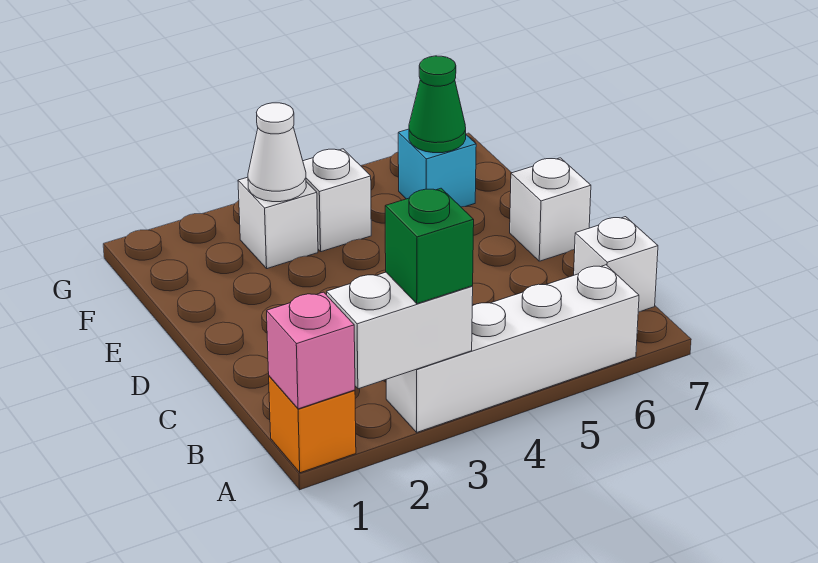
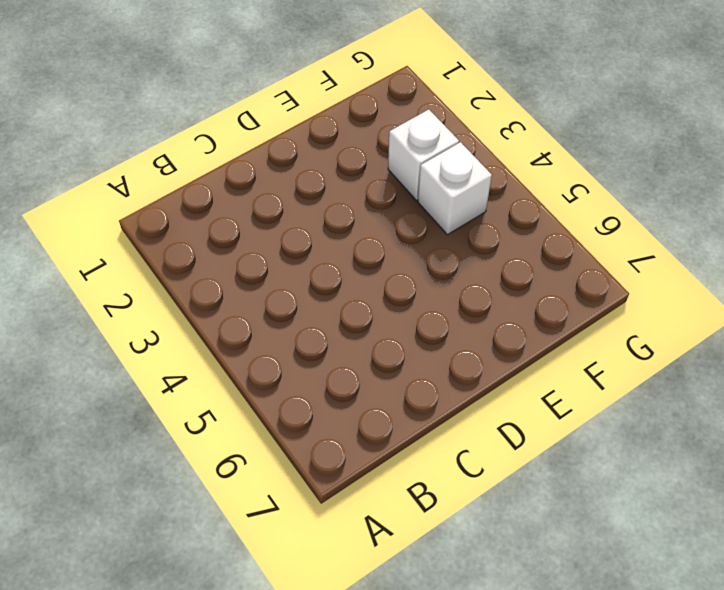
none -> orange 1x1 brick [269,376,356,473]
none -> white 1x4 brick [386,265,639,432]
none -> white 1x1 brick [574,217,658,312]

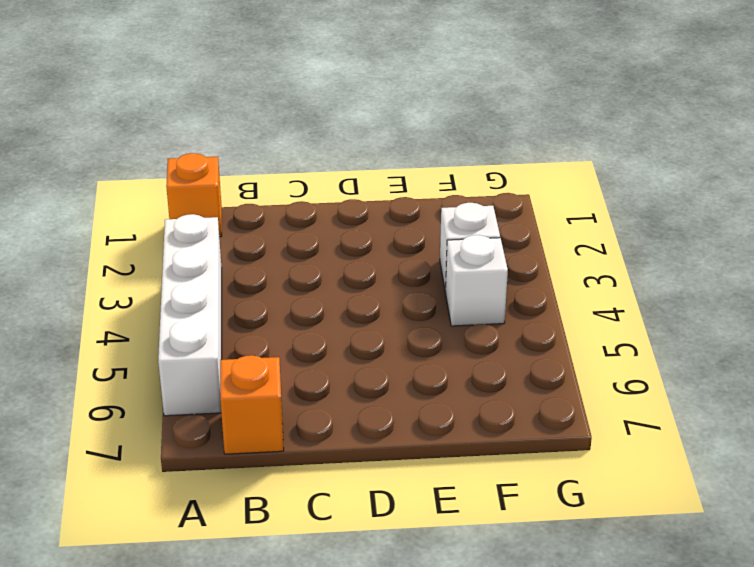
orange 1x1 brick [220,355,284,454] -> white 1x1 brick [574,217,658,312]
none -> white 1x1 brick [510,158,591,261]
none -> cyan 1x1 brick [398,129,476,207]
none -> pink 1x1 brick [267,292,355,409]

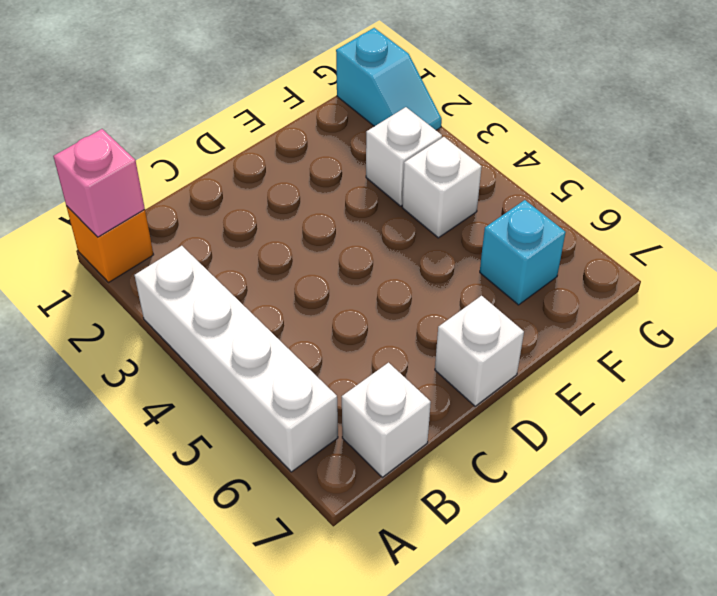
cyan 1x2 slope [336,28,442,130] -> none
none -> white 1x2 brick [327,272,473,389]
none -> white 1x1 cone [248,103,306,202]
none -> green 1x1 cone [409,56,466,153]

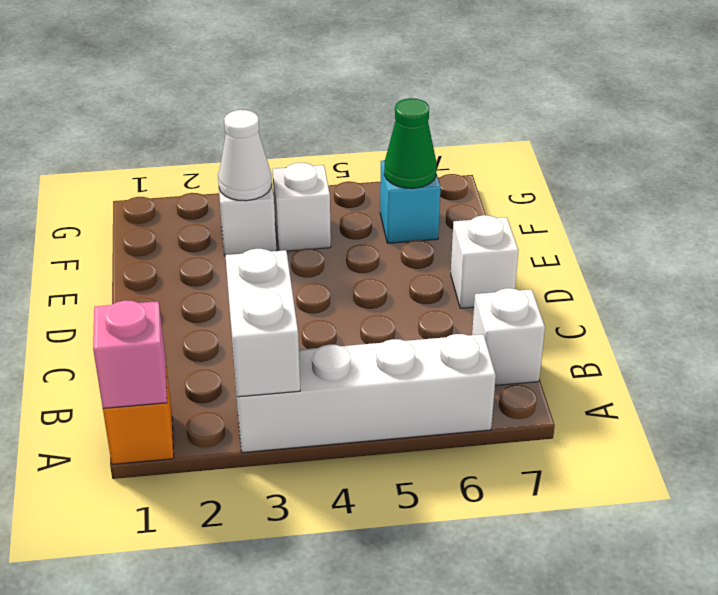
white 1x2 brick [225,249,300,397] -> white 1x2 brick turned to [327,272,473,389]
none -> green 1x1 brick [385,188,474,304]

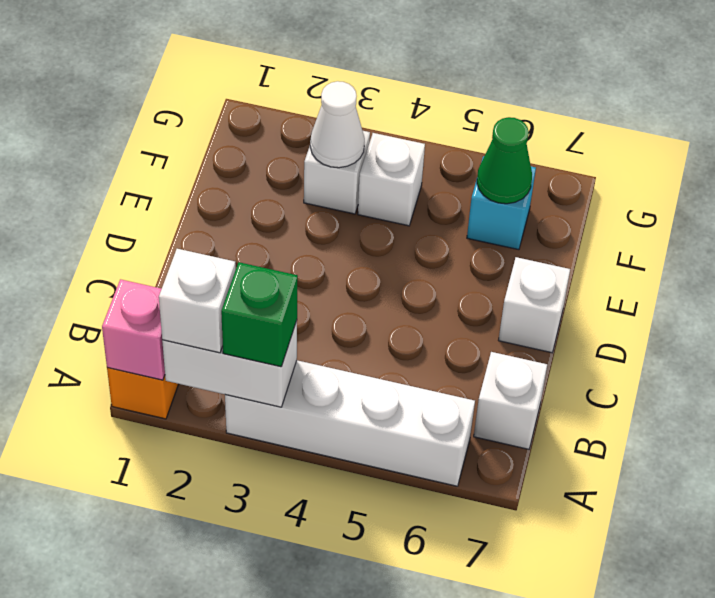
white 1x1 brick [159,249,236,353] -> none

